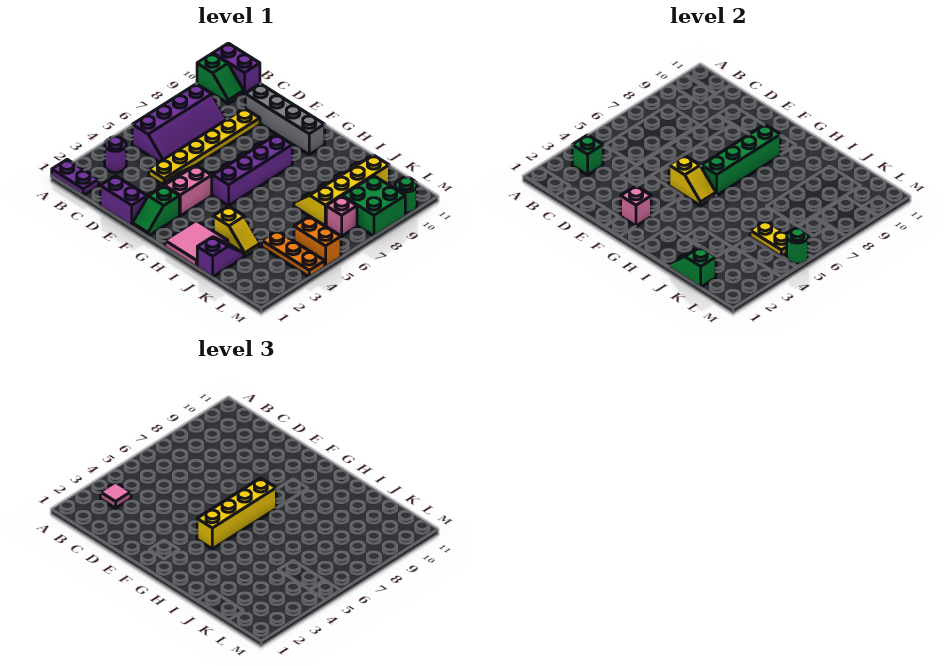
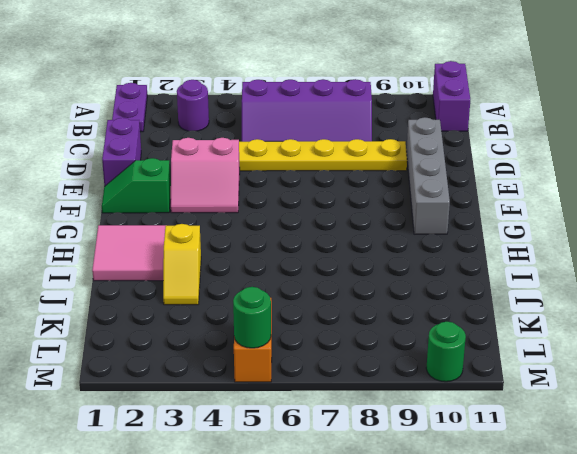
pink 2x2 slope [171,138,240,213] -> pink 2x2 slope turned to [149,165,212,216]
none -> green 1x2 slope [197,53,244,104]
none -> purple 2x4 slope [211,135,292,206]
none -> purple 1x2 slope [197,237,244,277]

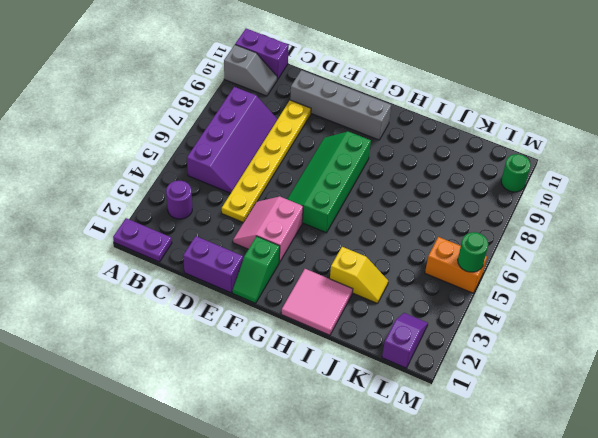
grey 1x2 slope [224,45,277,96] -> green 1x2 slope [197,53,244,104]
green 2x4 slope [287,131,371,233] -> purple 2x4 slope [211,135,292,206]
purple 1x2 slope [382,313,428,368] -> purple 1x2 slope moved to [197,237,244,277]
none -> yellow 2x4 slope [294,155,389,226]
none -> orange 1x3 plate [262,231,325,277]
none -> pink 1x1 brick [326,196,357,236]

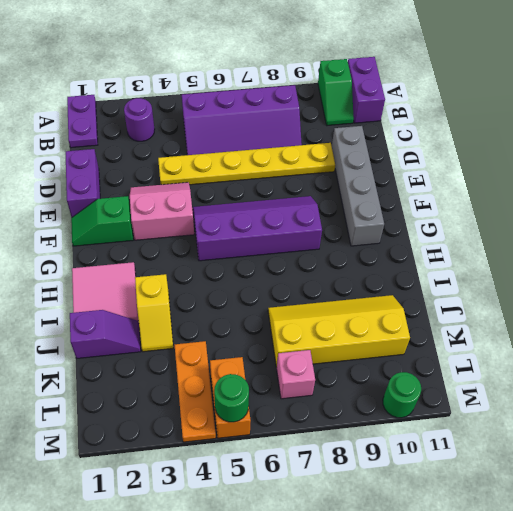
none -> green 2x2 brick [342,176,405,236]
none -> green 1x1 brick [572,135,603,175]
none -> pink 1x1 brick [621,186,651,226]

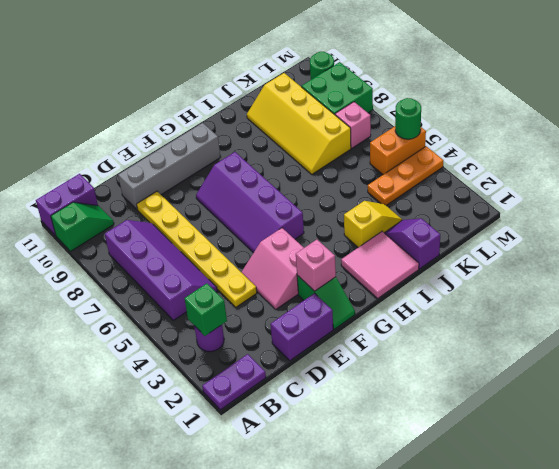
none -> yellow 1x2 slope [669,155,716,206]
none -> green 1x4 brick [701,125,780,196]
none -> green 1x2 slope [669,247,716,287]

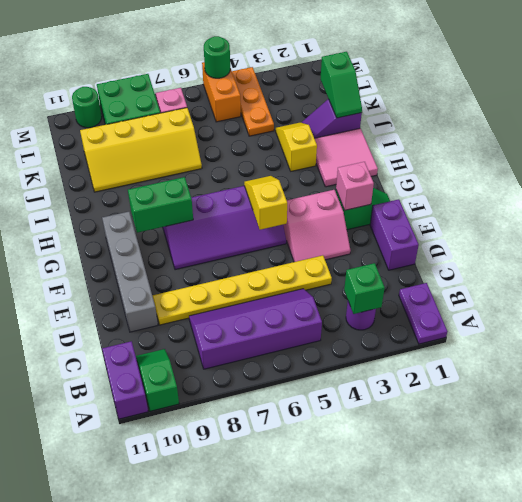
green 1x2 brick [128,177,193,233] -> green 1x4 brick [701,125,780,196]
none -> yellow 1x2 plate [750,221,787,257]
none -> pink 1x1 tile [100,482,131,508]
none -> yellow 1x4 brick [197,478,276,549]

